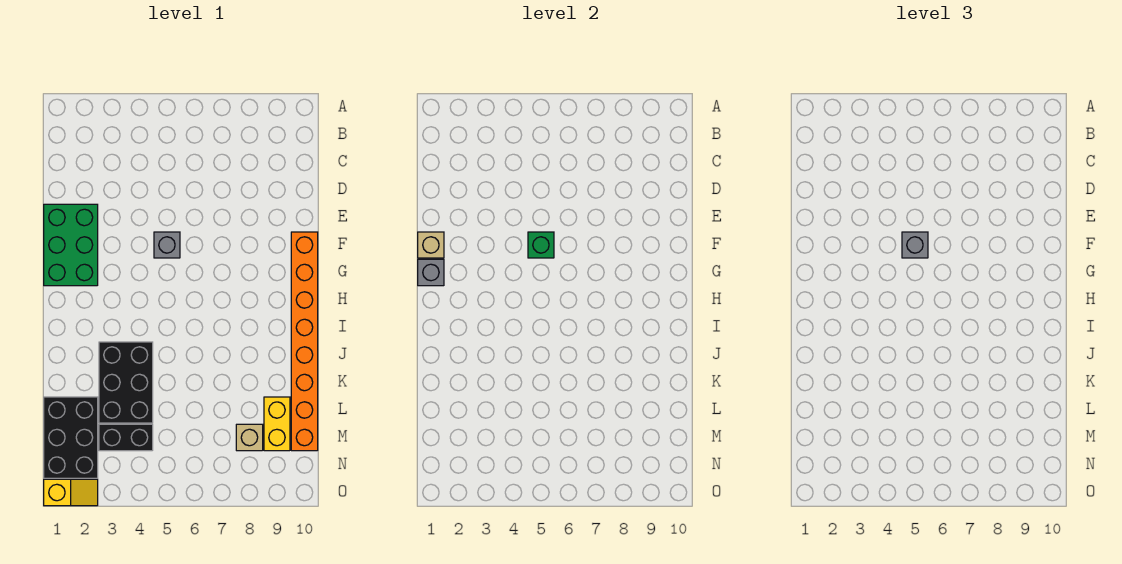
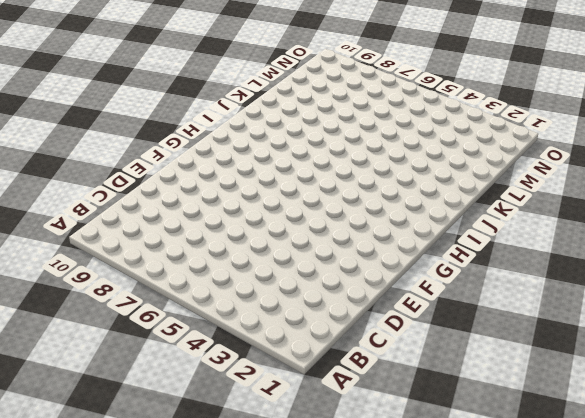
none -> green 2x3 brick [44,204,98,286]
none -> grey 1x1 brick [154,232,180,258]
none -> orange 1x8 brick [291,232,318,451]

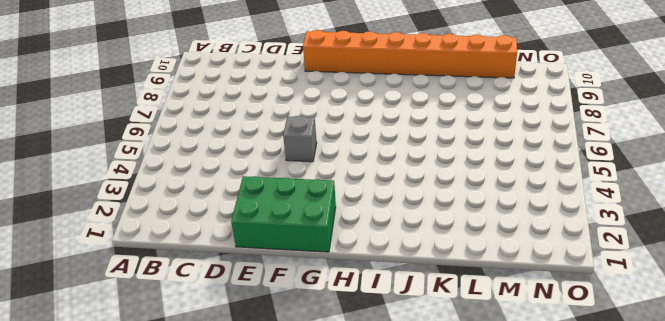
none -> black 2x3 brick [99,342,153,423]
none -> black 2x3 brick [44,397,98,478]
none -> yellow 1x2 brick [264,397,290,451]

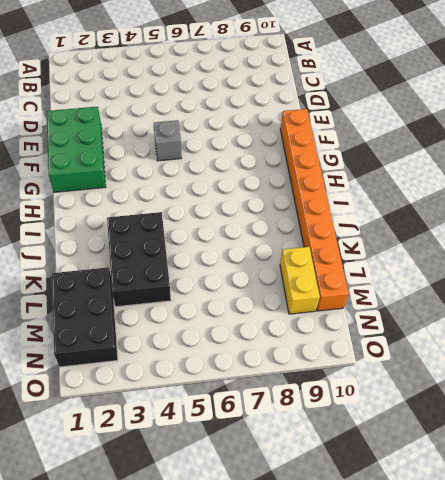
none -> black 1x2 brick [99,424,153,451]
none -> tan 1x1 brick [236,424,263,451]
none -> yellow 1x2 slope [44,479,98,506]

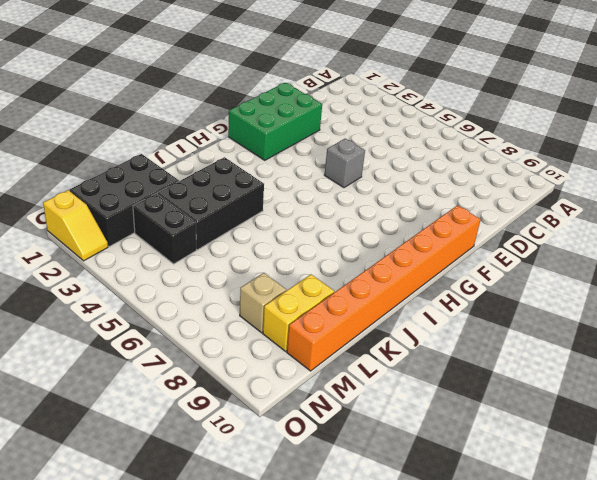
none -> tan 1x1 brick [418,232,444,258]
none -> green 1x1 brick [528,232,554,258]
none -> grey 1x1 brick [418,259,444,286]

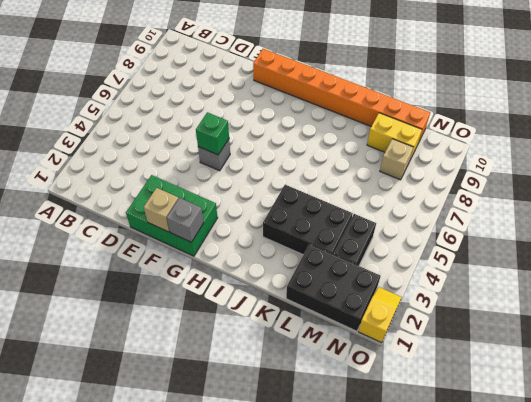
none -> grey 1x1 brick [902,232,928,258]

